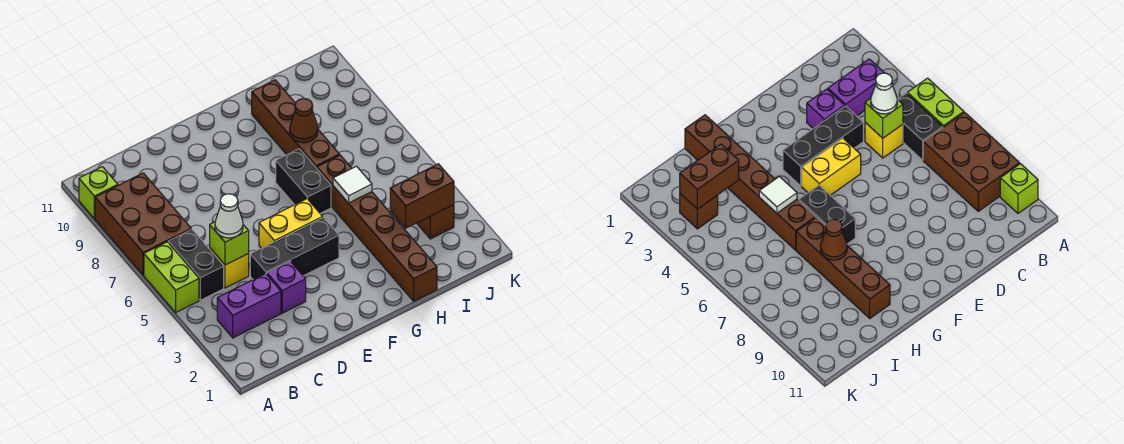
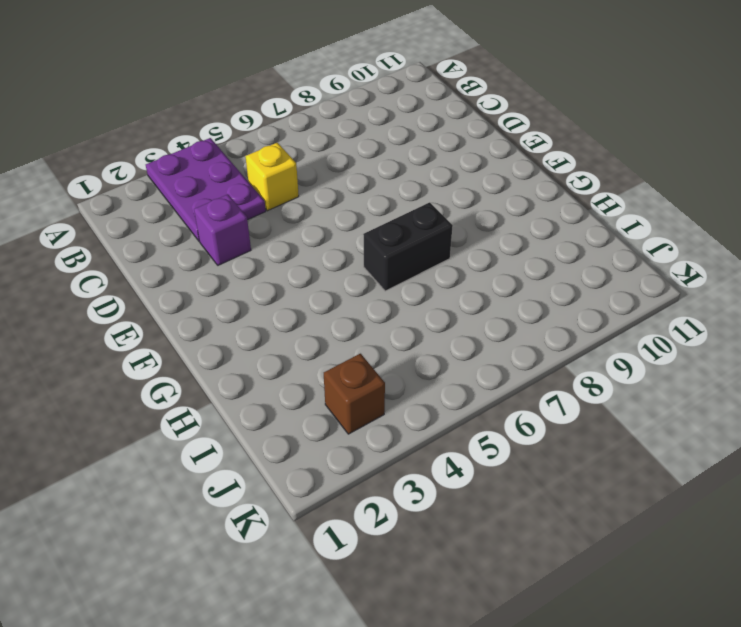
purple 2x3 plate [146,138,266,241] -> purple 1x2 brick [217,274,281,338]
none -> lime 1x2 brick [144,242,199,312]
none -> brown 2x3 brick [95,173,191,275]
none -> lime 1x1 brick [79,167,118,219]

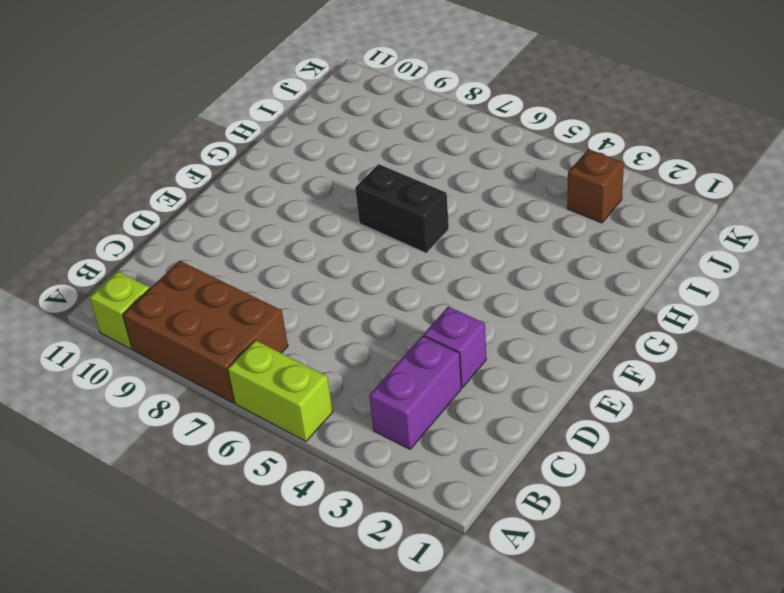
none -> black 1x2 brick [169,229,224,300]
none -> yellow 1x1 brick [210,248,249,288]
none -> black 1x3 brick [250,218,339,279]

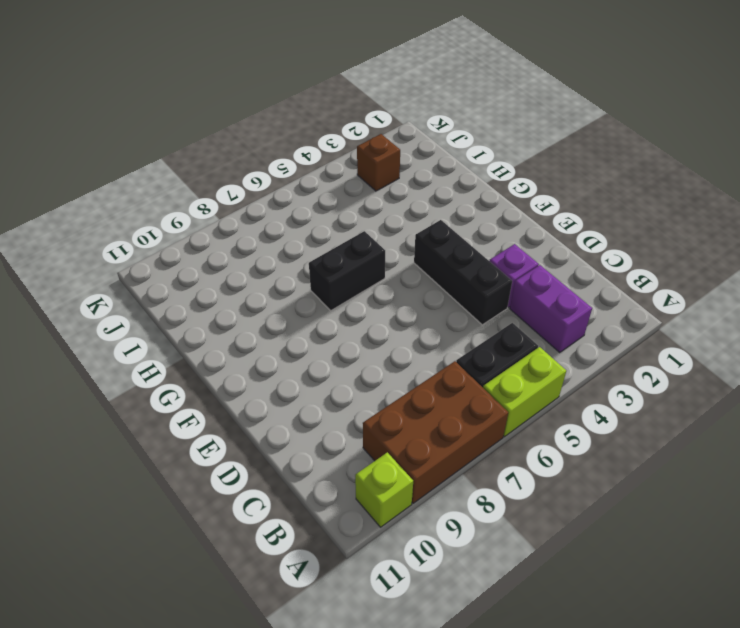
none -> yellow 1x1 brick [210,248,249,288]
none -> yellow 1x2 brick [259,199,323,248]
none -> brown 1x6 brick [317,155,437,301]

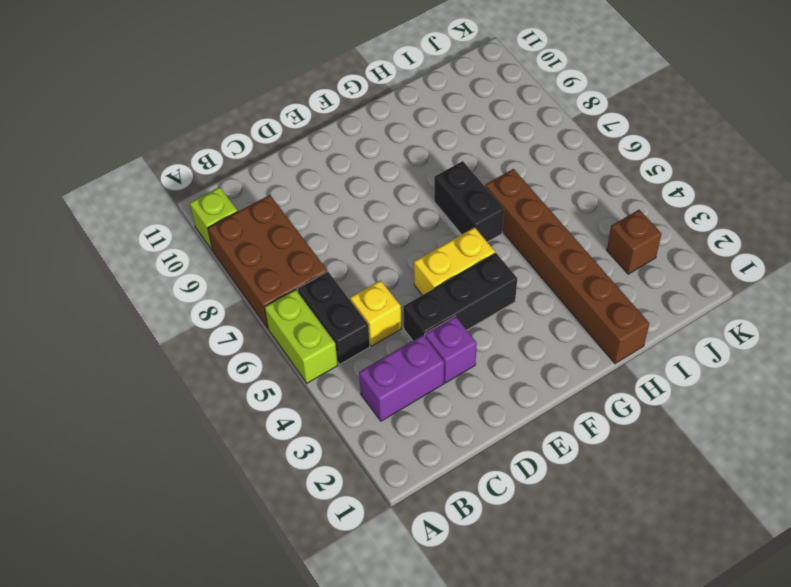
none -> brown 1x4 brick [252,80,340,168]
none -> lime 1x1 brick [210,222,249,265]
none -> white 1x1 tile [333,166,372,203]

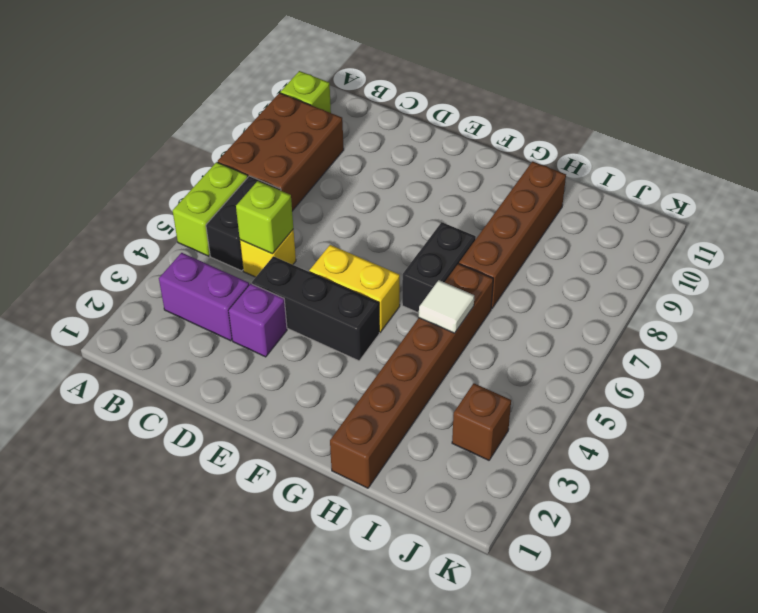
none -> brown 1x1 cone [290,98,318,143]
none -> brown 1x2 brick [390,164,454,228]
none -> white 1x1 cone [215,194,243,238]

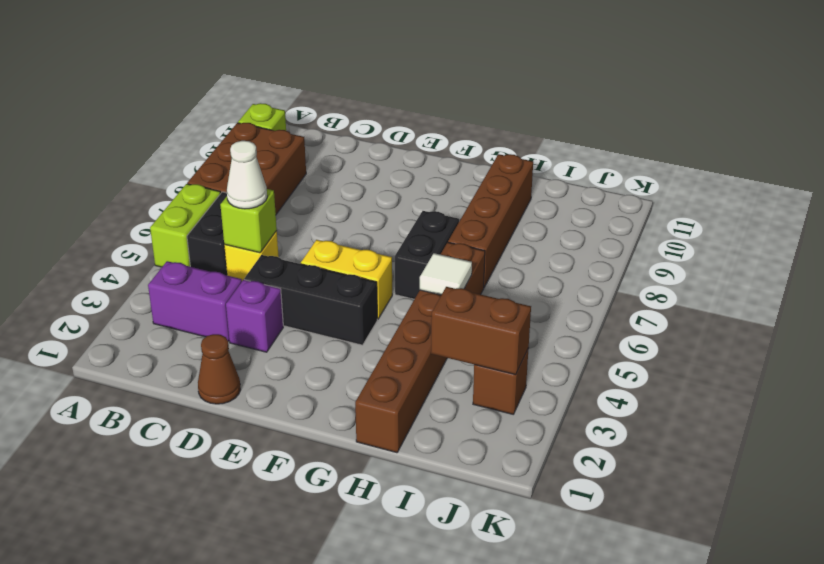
brown 1x1 cone [198,334,240,404] -> brown 1x1 cone moved to [290,98,318,143]

